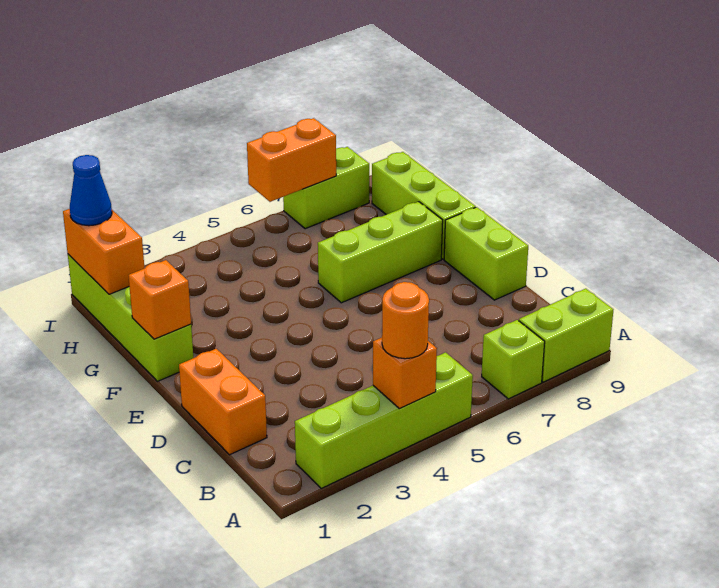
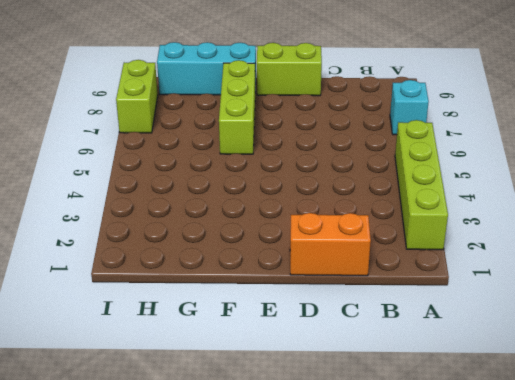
cyan 1x1 brick [390,80,429,135] -> lime 1x1 brick [482,320,545,399]
cyan 1x3 brick [157,42,256,95] -> lime 1x3 brick [372,152,476,259]
none -> lime 1x2 brick [519,289,614,382]
none -> lime 1x4 brick [68,254,193,381]
none -> orange 1x1 brick [373,338,437,409]

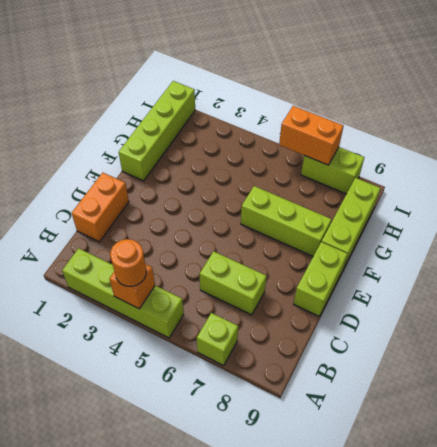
lime 1x2 brick [200,251,266,315] -> lime 1x2 brick moved to [519,289,614,382]
none -> orange 1x1 brick [129,260,191,339]
none -> orange 1x2 brick [63,209,144,294]
none -> blue 1x1 cone [70,155,112,226]

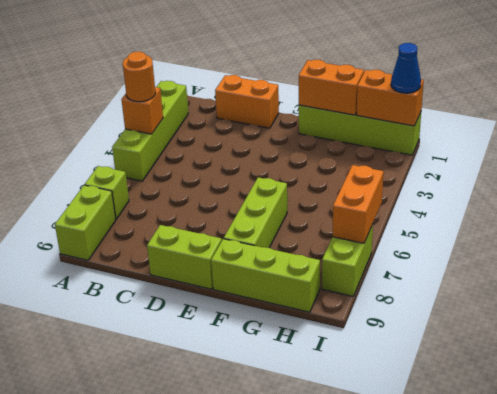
orange 1x2 brick [299,60,364,115] -> orange 1x1 brick [129,260,191,339]

